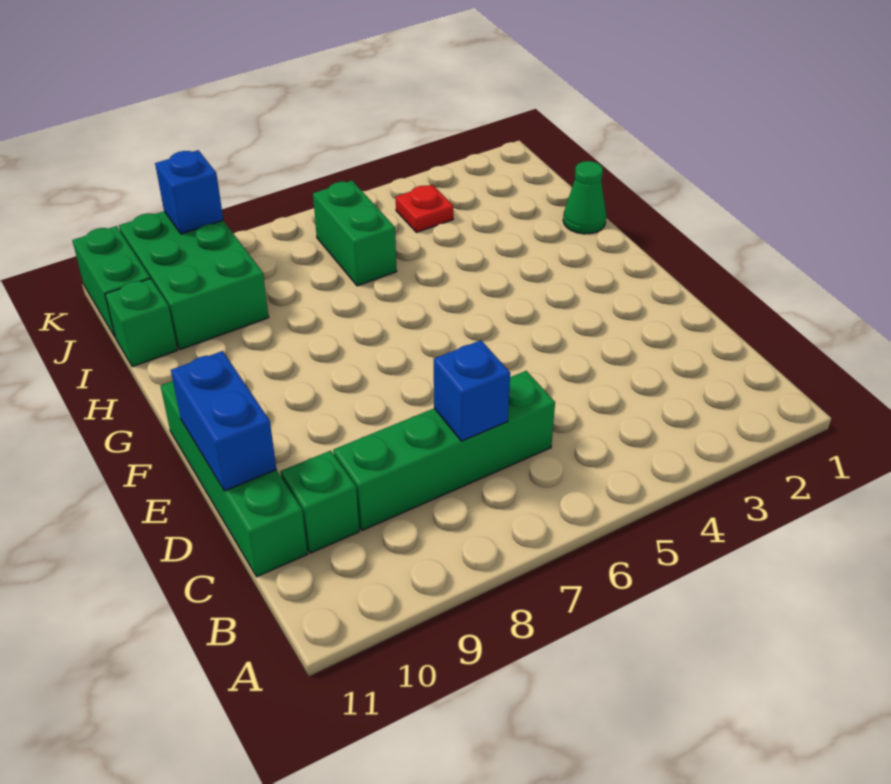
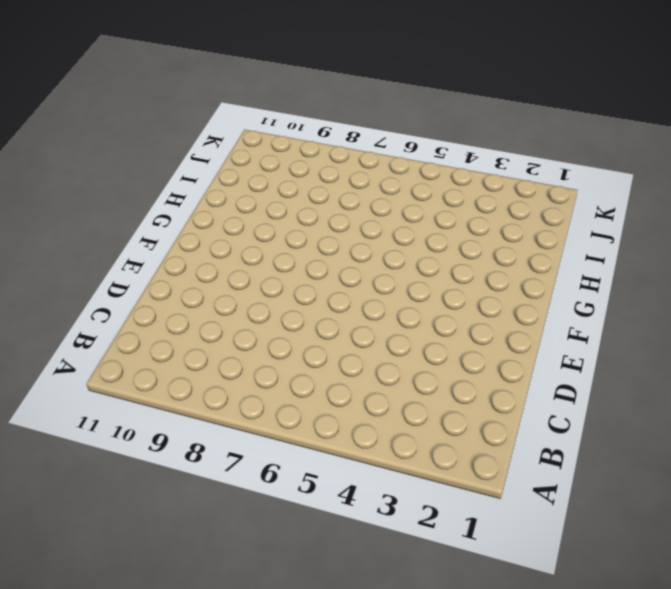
none -> green 1x4 brick [333,371,555,530]
none -> green 1x1 brick [280,451,359,553]
none -> green 1x4 brick [161,381,307,577]

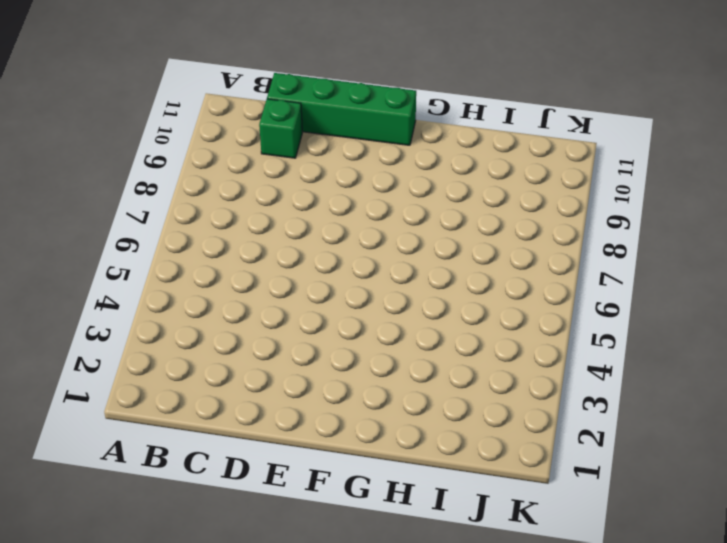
none -> green 1x4 brick [333,371,555,530]
none -> green 1x1 cone [563,161,606,234]
none -> green 1x2 brick [313,181,397,286]

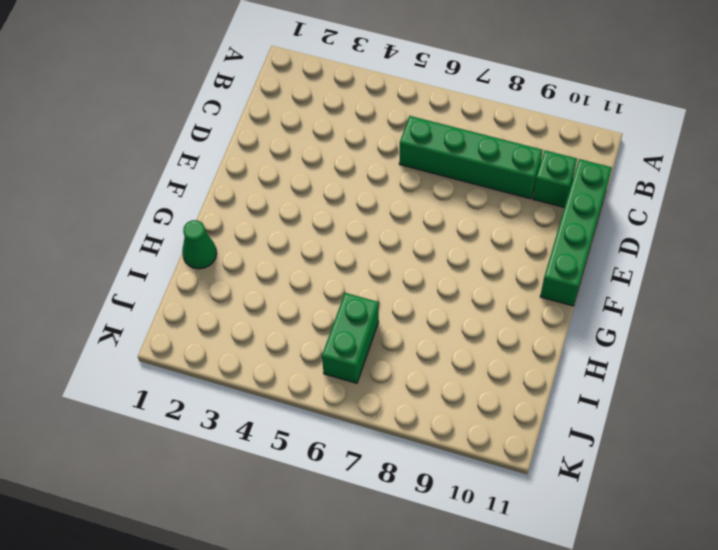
none -> green 2x3 brick [119,211,269,350]
none -> green 1x1 brick [105,278,177,367]
none -> red 1x1 plate [396,185,453,233]

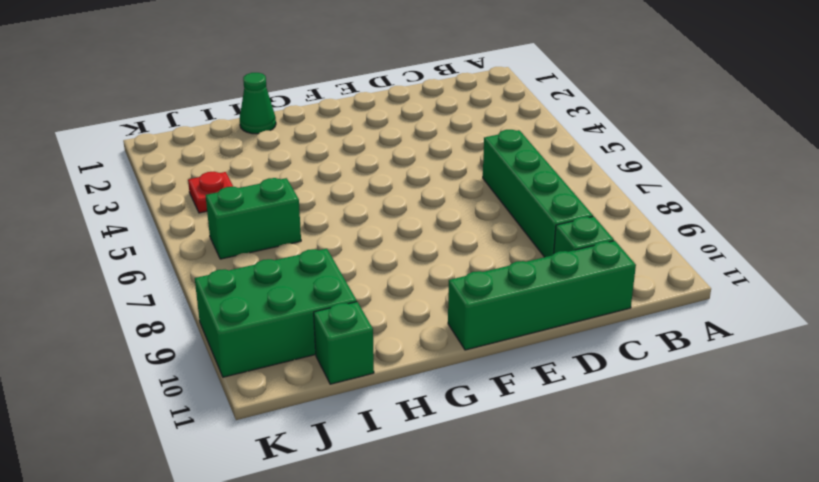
none -> green 1x2 brick [72,226,150,337]
none -> blue 1x1 brick [434,340,510,441]
none -> blue 1x2 brick [171,351,277,491]

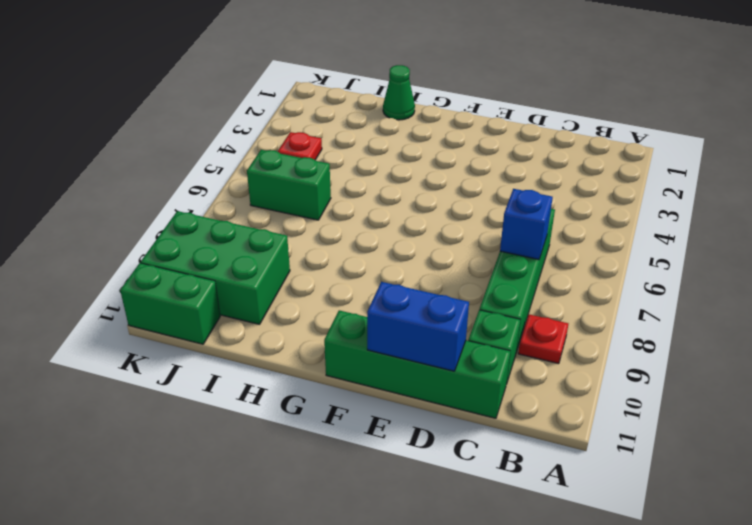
red 1x1 plate [518,314,568,364] -> none
none -> green 1x1 brick [105,278,177,367]
none -> blue 1x1 brick [155,150,223,234]

